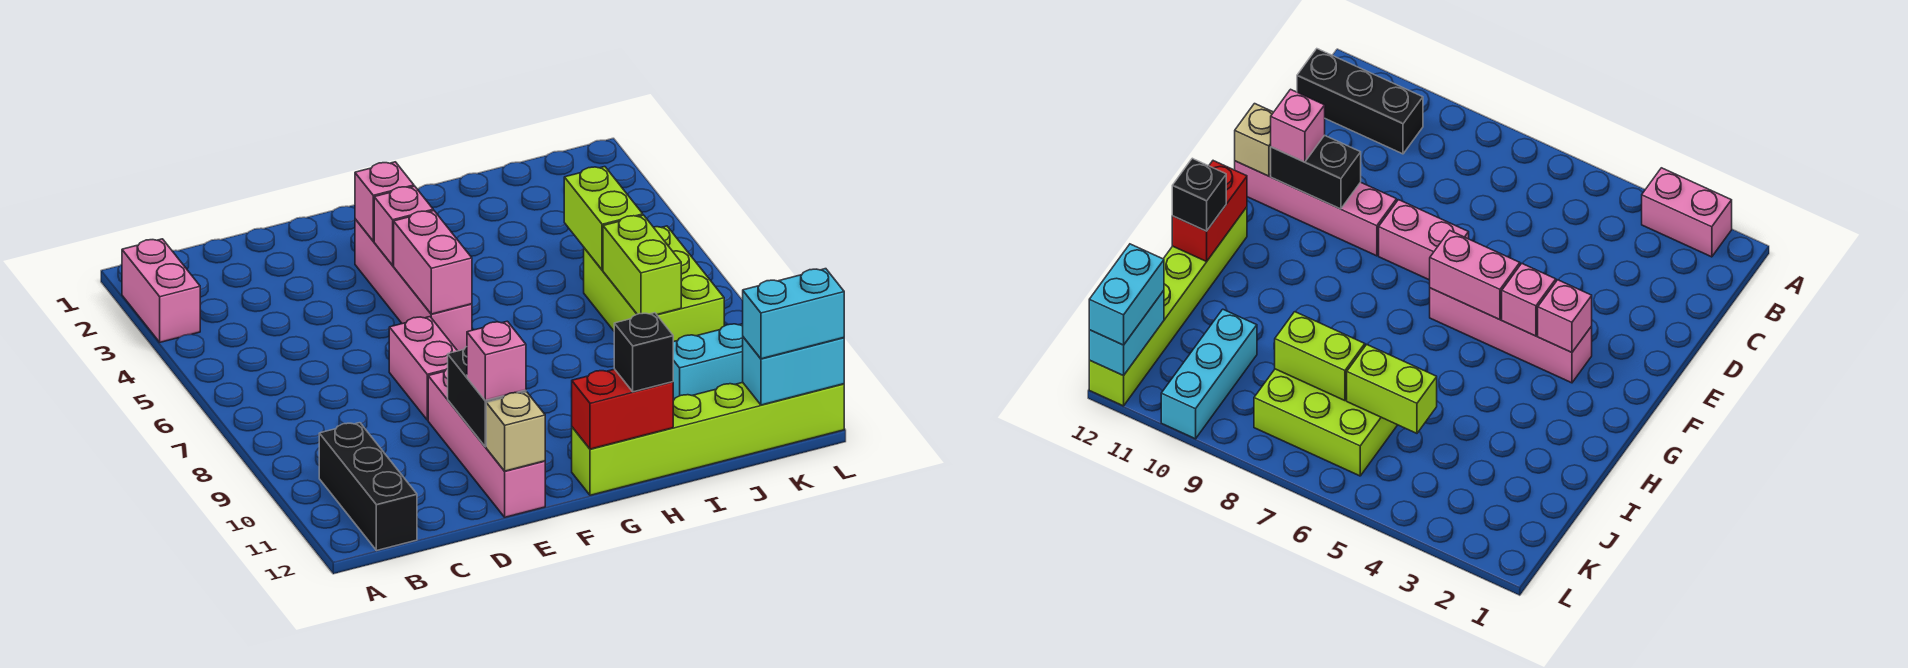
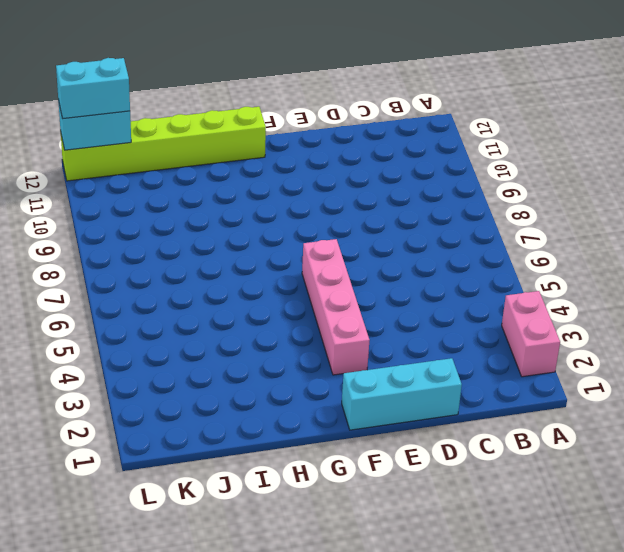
cyan 1x3 brick [342,358,462,430] -> cyan 1x3 brick moved to [673,324,743,400]
none -> black 1x3 brick [319,423,417,551]
none -> pink 1x2 brick [389,317,457,420]
none -> pink 1x4 brick [428,369,545,517]

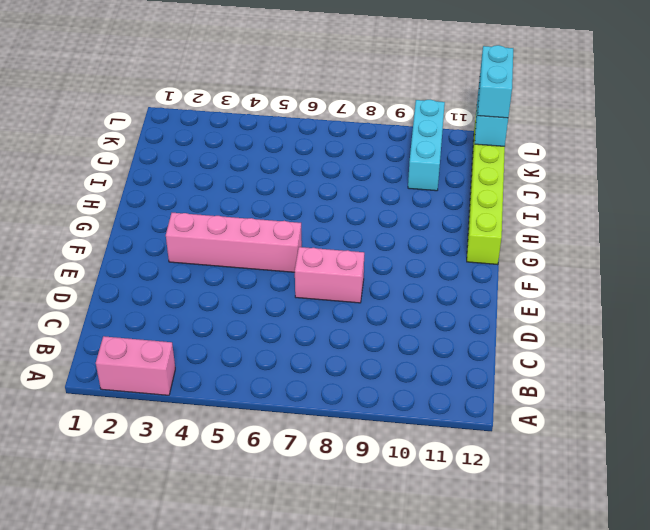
none -> black 1x3 brick [319,423,417,551]
none -> pink 1x4 brick [428,369,545,517]
none -> lime 2x3 brick [584,226,724,342]

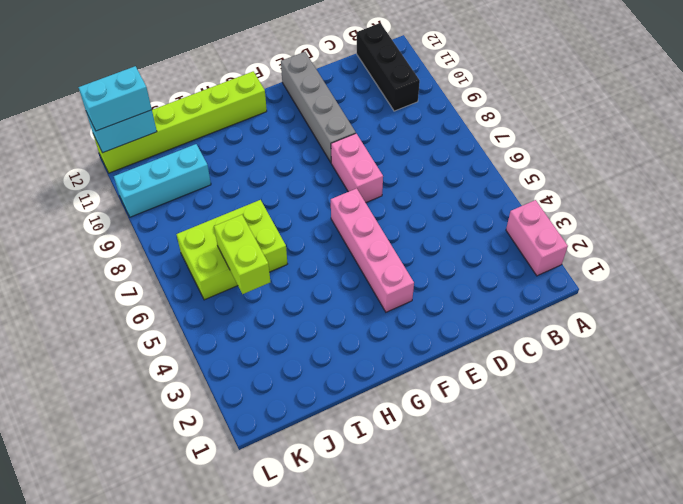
grey 1x4 brick [281,52,356,162] -> pink 1x4 brick [428,369,545,517]
lime 2x3 brick [176,200,287,300] -> lime 2x3 brick turned to [584,226,724,342]
none -> black 1x2 brick [448,347,526,447]
none -> tan 1x1 brick [486,392,545,471]
none -> pink 1x1 brick [355,162,414,241]

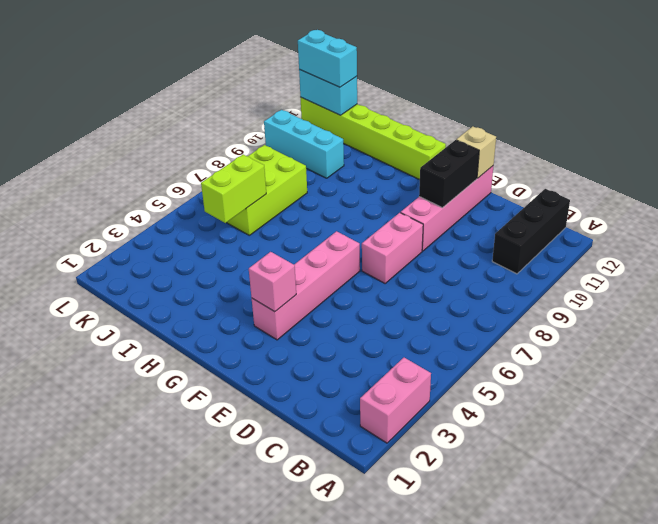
none -> pink 1x1 brick [374,186,433,265]
none -> pink 1x2 brick [394,211,472,314]
none -> red 1x2 brick [572,369,673,449]

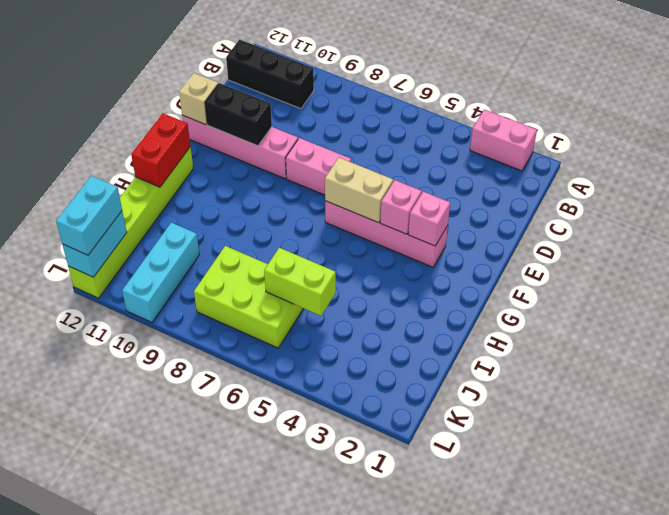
tan 1x2 brick [325,158,393,223] -> pink 1x2 brick [394,211,472,314]
none -> lime 1x2 brick [603,215,681,315]
none -> pink 1x1 brick [467,321,526,401]
none -> black 1x1 brick [614,313,673,392]

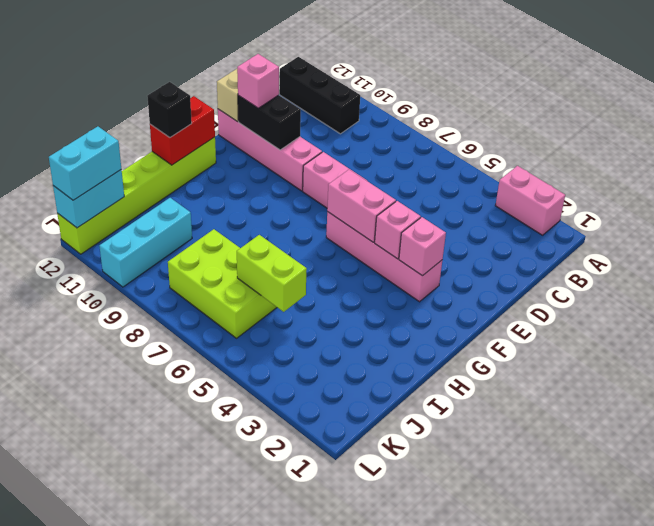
none -> lime 1x2 brick [603,215,681,315]

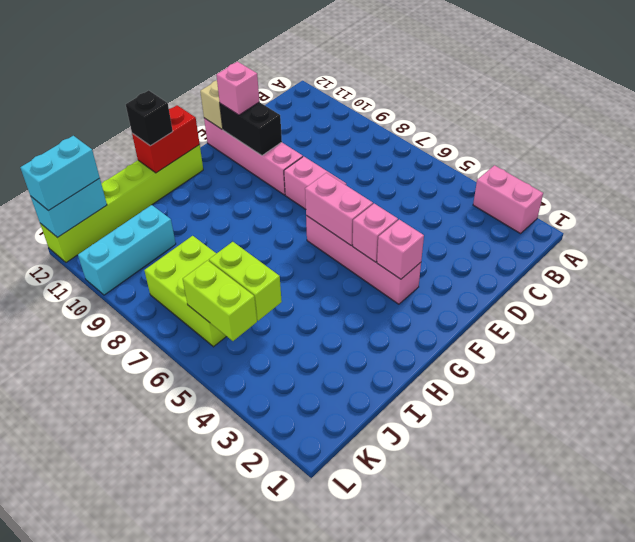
lime 1x2 brick [183,260,257,341] -> lime 1x2 brick moved to [603,215,681,315]
none -> black 1x3 brick [319,423,417,551]

